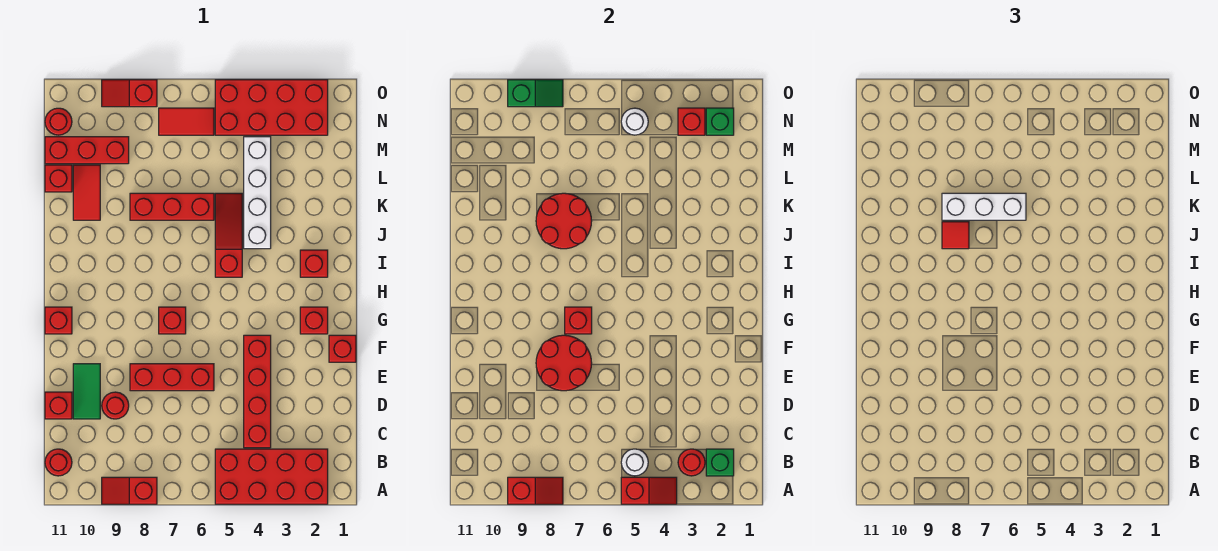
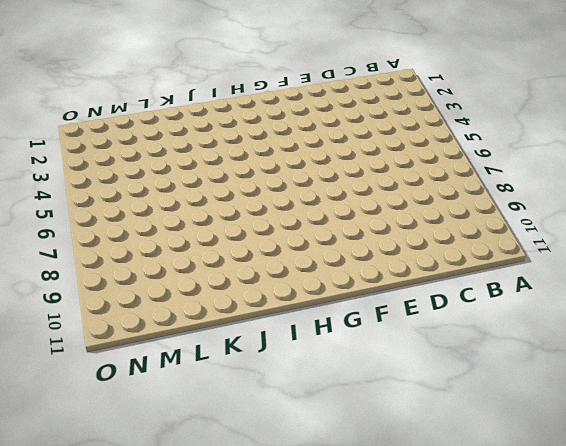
none -> red 2x4 brick [215,449,328,504]
none -> red 1x2 slope [102,477,157,504]
none -> red 1x1 round brick [45,449,72,476]
none -> red 1x4 brick [244,335,271,448]

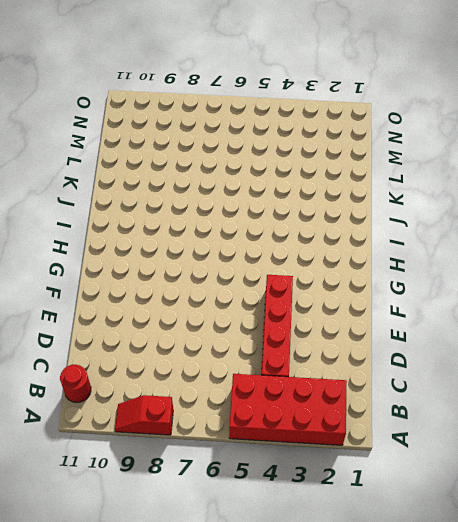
none -> red 1x1 round brick [102,392,129,419]
none -> green 1x2 tile [73,364,100,419]
none -> red 1x1 brick [45,392,72,419]
none -> red 1x3 brick [130,364,214,391]

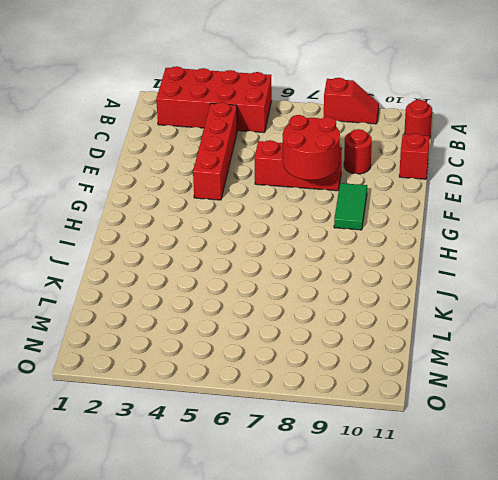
green 1x2 tile [334,183,367,230] -> green 1x2 tile moved to [73,364,100,419]
none -> red 1x1 brick [329,335,356,362]
none -> red 1x1 brick [300,307,328,334]
none -> red 1x1 brick [159,307,186,334]
none -> red 1x1 brick [45,307,72,334]

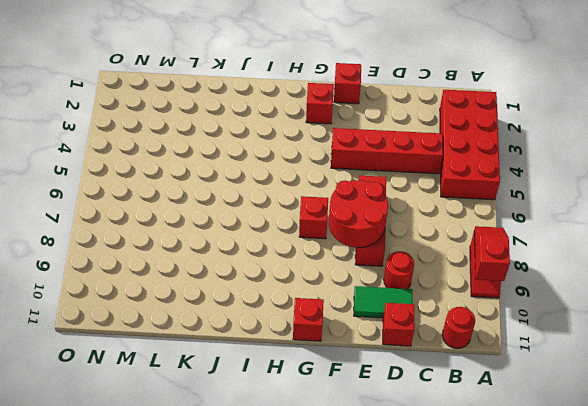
none -> red 1x1 brick [300,250,328,277]
none -> red 1x3 slope [215,193,242,277]
none -> white 1x4 brick [244,137,271,249]
none -> red 1x3 brick [130,193,214,220]

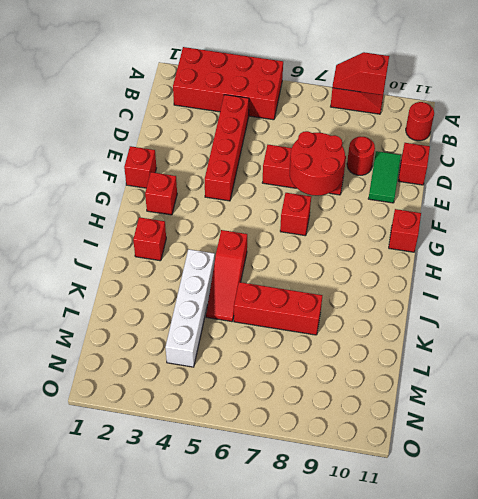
none -> red 1x2 tile [73,165,100,220]
none -> red 1x1 brick [45,165,72,192]
none -> red 1x3 brick [45,137,129,164]
none -> red 2x4 brick [215,80,328,135]

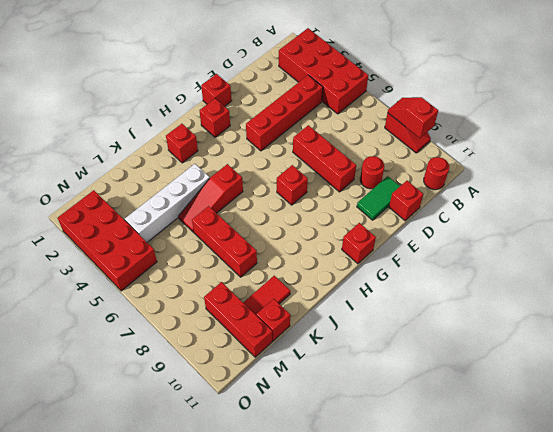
none -> red 1x2 tile [159,108,214,135]
none -> red 1x1 round brick [45,108,72,135]
none -> red 1x2 slope [102,80,157,107]
none -> red 1x2 slope [621,477,677,504]

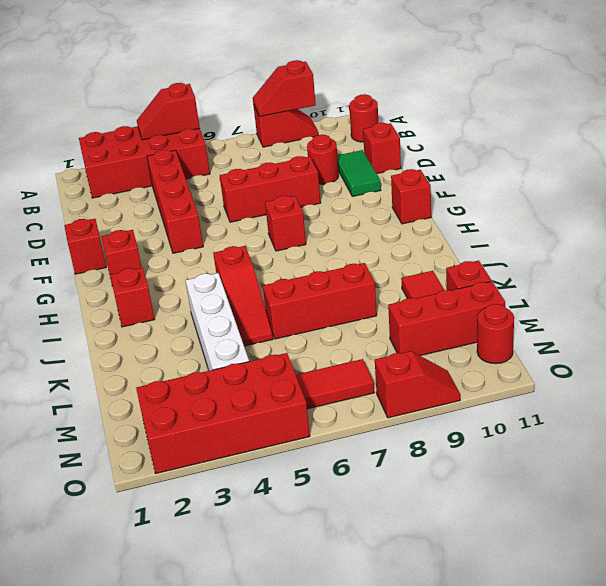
none -> green 1x1 brick [706,449,734,476]
none -> red 1x1 round brick [678,449,705,476]
none -> white 1x1 round brick [621,449,648,476]
none -> red 2x2 round brick [536,335,592,391]

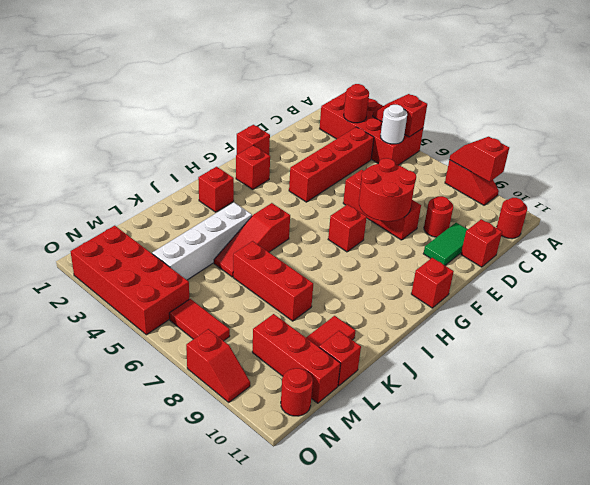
none -> green 1x1 brick [706,449,734,476]
none -> red 1x1 brick [565,307,592,334]
none -> red 2x2 round brick [536,193,592,249]
none -> green 1x1 brick [706,108,734,135]

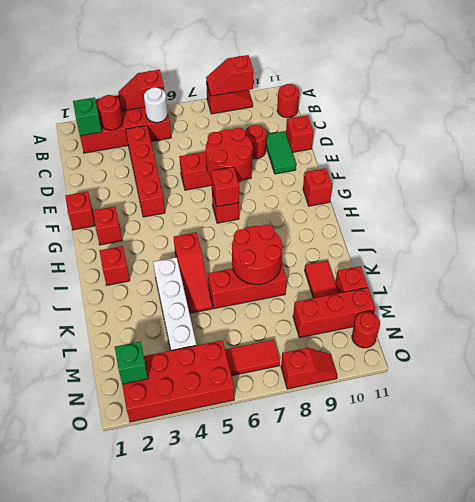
none -> red 1x1 brick [678,108,705,135]
none -> white 1x1 round brick [621,108,648,135]
none -> green 1x2 slope [508,80,563,107]
none -> red 1x1 tile [942,222,969,249]

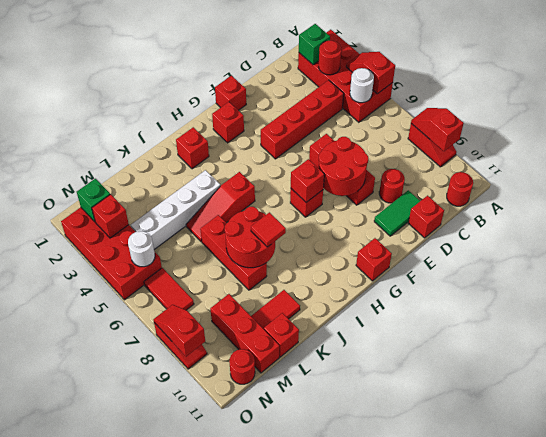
red 1x2 slope [154,305,205,357] -> green 1x2 slope [508,80,563,107]
none -> white 1x3 brick [942,193,1026,220]

